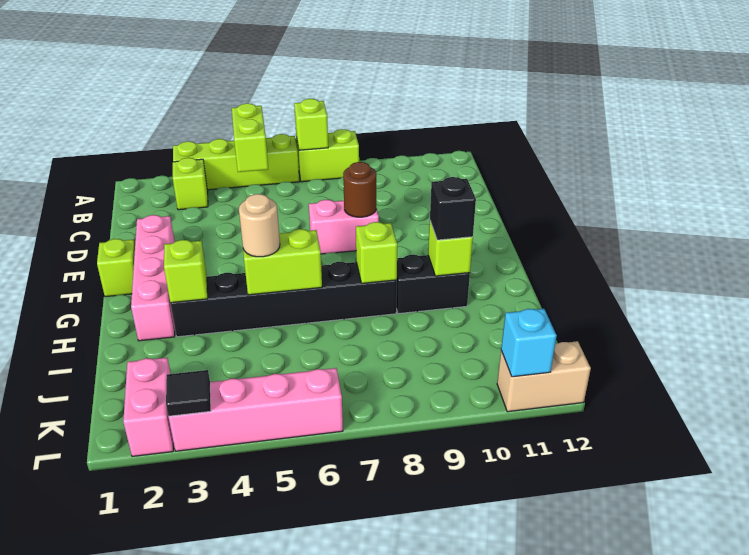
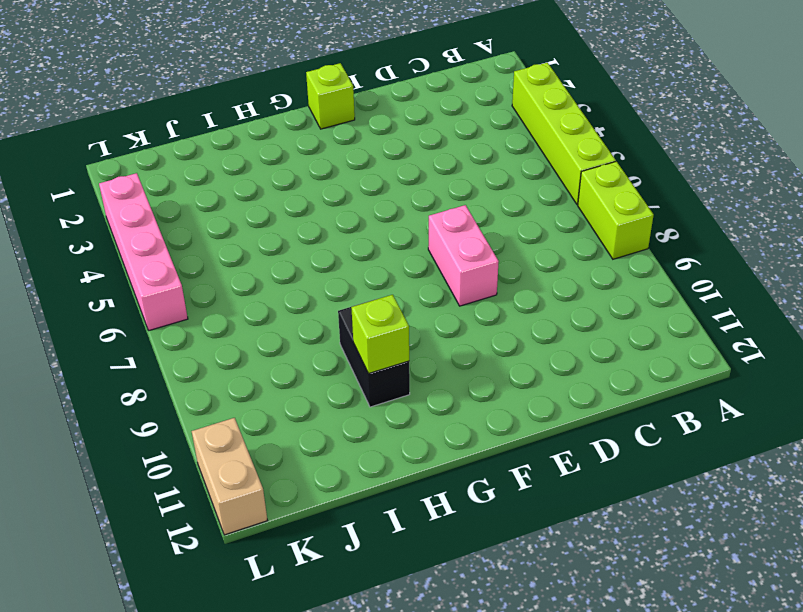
none -> lime 1x1 brick [173,158,208,210]
none -> pink 1x4 brick [131,215,175,341]
none -> black 1x6 brick [170,262,397,337]

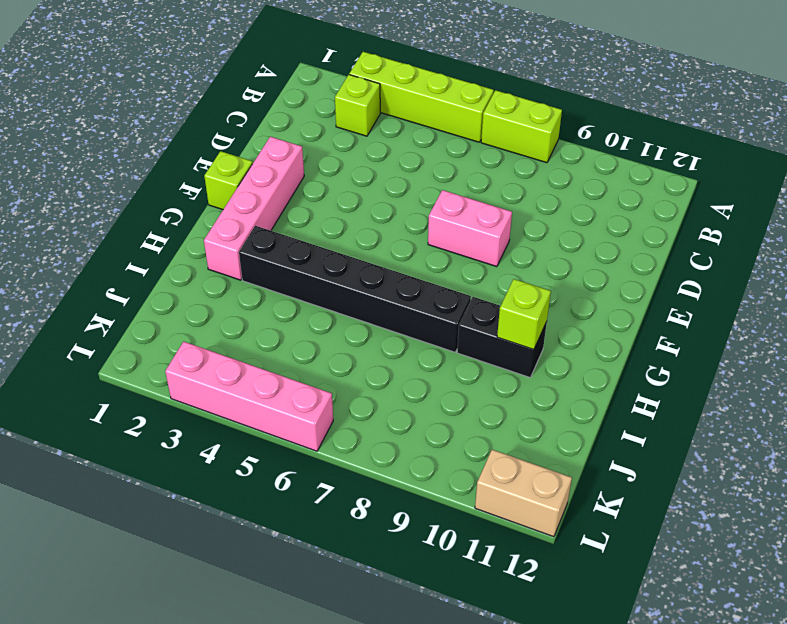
none -> pink 1x2 brick [123,358,174,456]
none -> lime 1x2 brick [232,103,268,172]
none -> lime 1x1 brick [294,99,328,150]

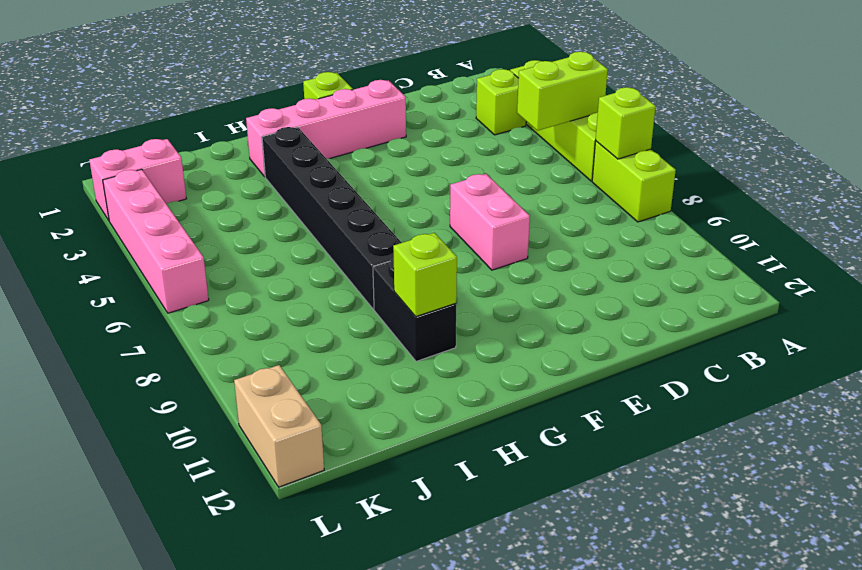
none -> brown 1x1 round brick [343,162,376,217]
none -> lime 1x1 brick [164,240,207,303]
none -> lime 1x2 brick [243,229,322,295]

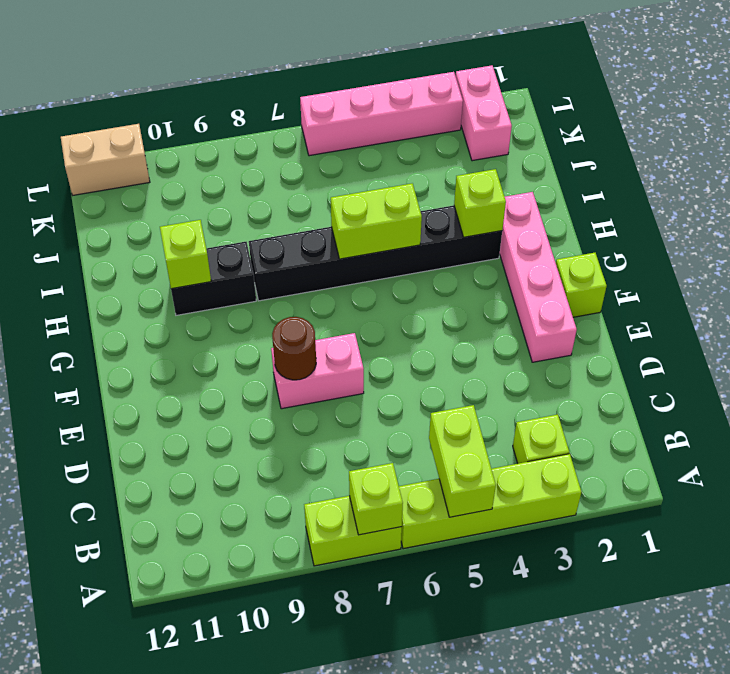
none -> lime 1x1 brick [356,222,397,283]
none -> black 1x1 tile [166,370,211,416]
none -> cyan 1x1 brick [501,309,557,377]

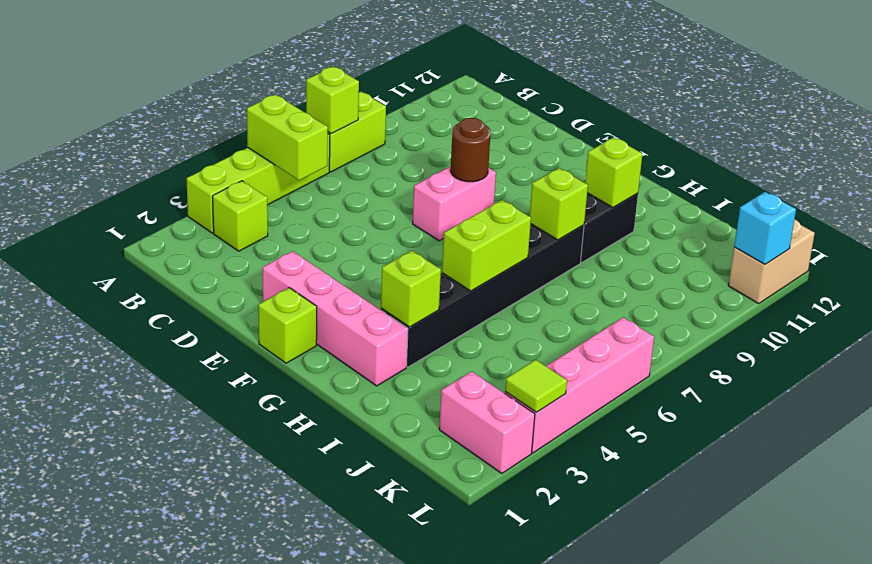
lime 1x1 tile [505,360,567,412] -> black 1x1 tile [166,370,211,416]
none -> tan 1x1 round brick [239,194,280,257]
none -> black 1x1 brick [430,177,476,240]

